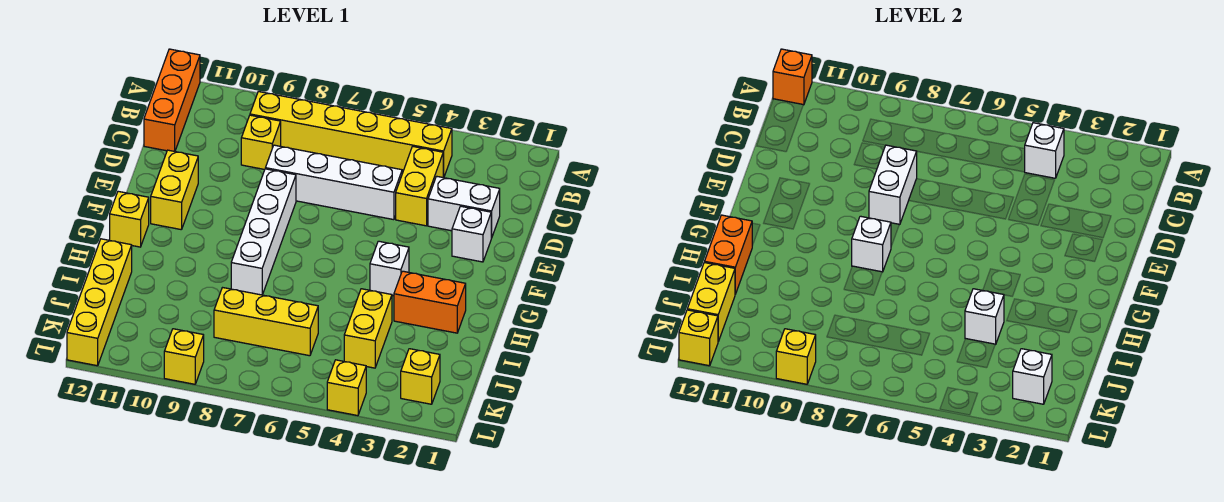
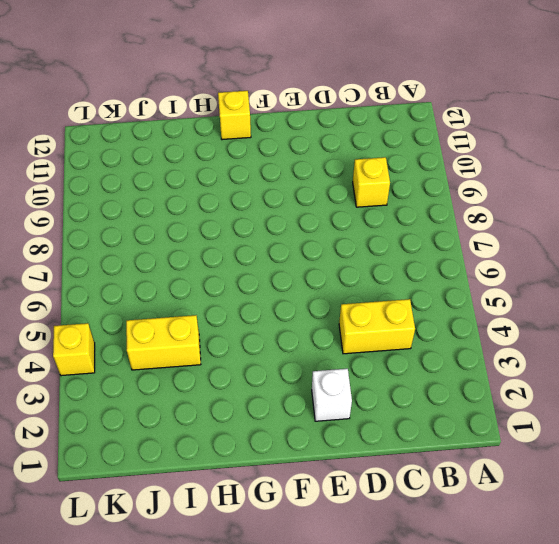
none -> orange 1x3 brick [144,49,200,151]
none -> yellow 1x6 brick [250,91,452,177]
none -> white 1x2 brick [428,176,500,238]

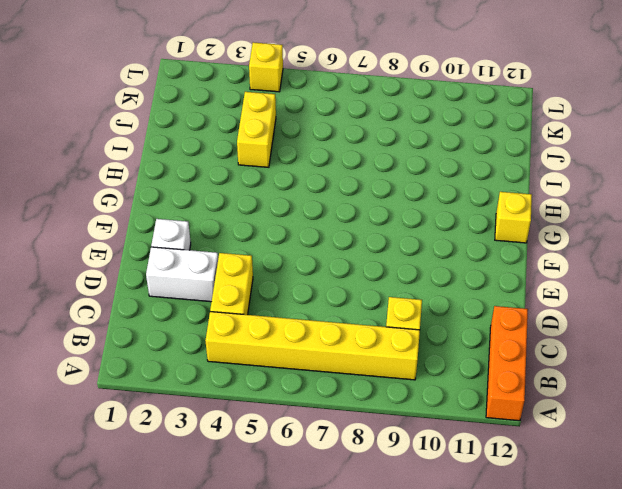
none -> white 1x4 brick [265,145,402,220]
none -> white 1x4 brick [231,169,296,295]
none -> yellow 1x2 brick [151,150,198,230]

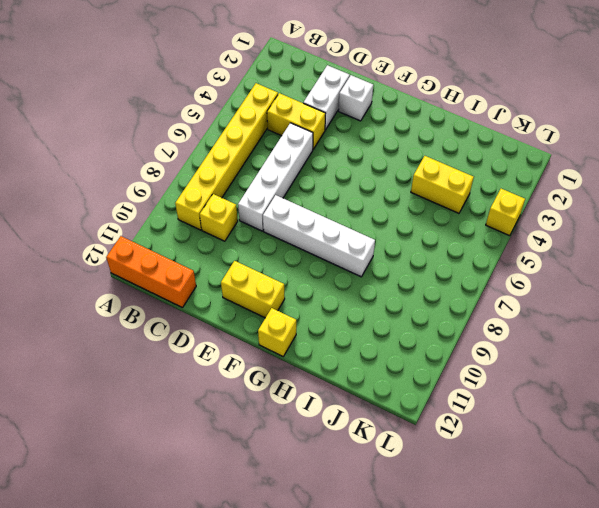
none -> white 1x1 brick [370,241,409,296]
none -> orange 1x2 brick [394,271,466,333]
none -> yellow 1x4 brick [67,239,132,366]

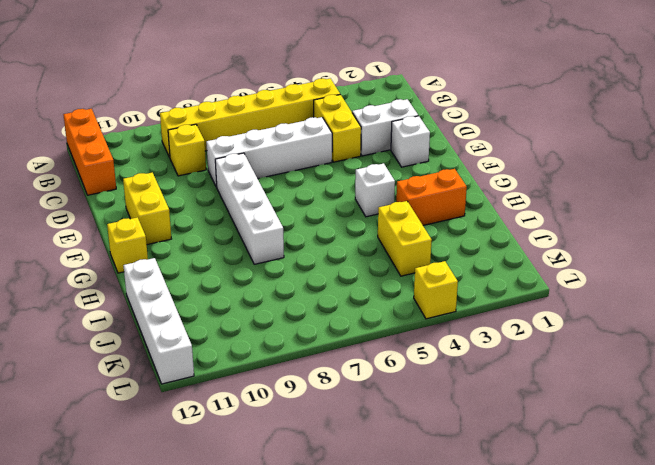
white 1x4 brick [123,258,194,384] -> yellow 1x4 brick [67,239,132,366]
none -> yellow 1x3 brick [214,288,318,356]
none -> yellow 1x1 brick [401,349,440,404]
none -> yellow 1x1 brick [164,329,204,384]

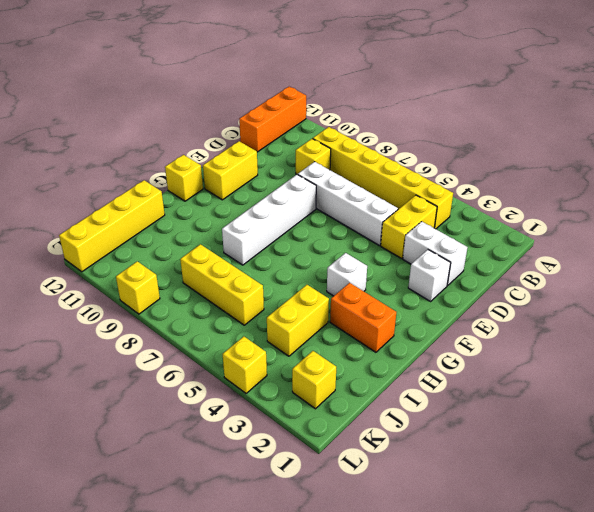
none -> orange 1x1 brick [773,49,812,105]
none -> white 1x1 brick [1025,123,1064,178]
none -> white 1x2 brick [869,145,917,225]

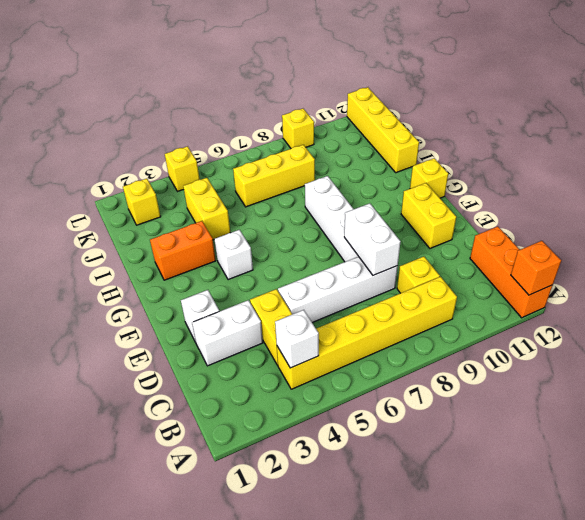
none -> white 1x1 brick [852,216,891,272]
none -> orange 1x2 brick [705,215,752,294]
none -> white 1x1 brick [965,289,1004,344]

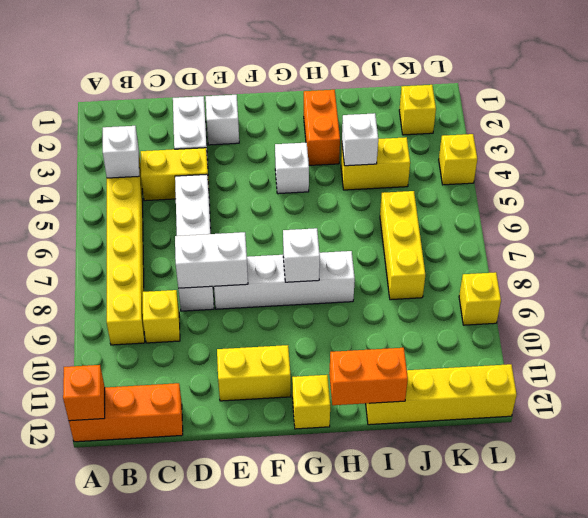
none -> yellow 1x2 brick [687,262,735,341]
none -> white 1x1 brick [1013,349,1052,404]
none -> yellow 1x1 brick [776,329,816,384]

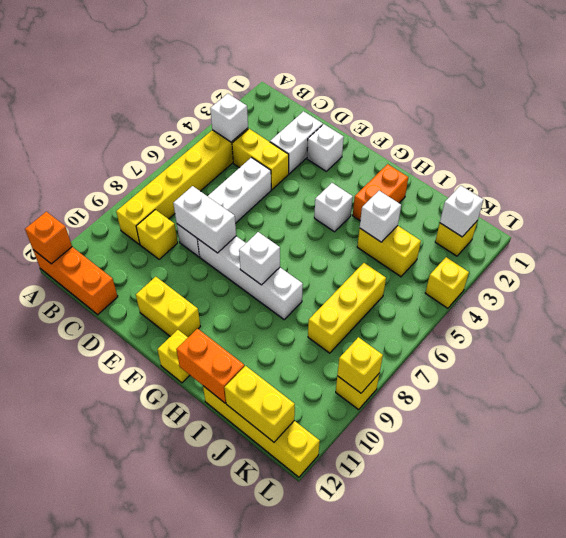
none -> yellow 1x1 brick [679,310,718,366]

